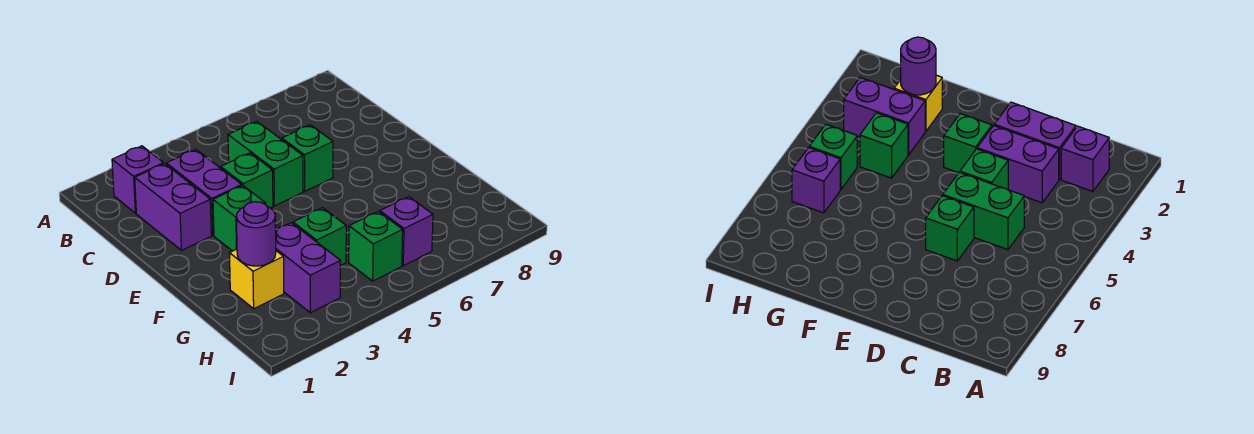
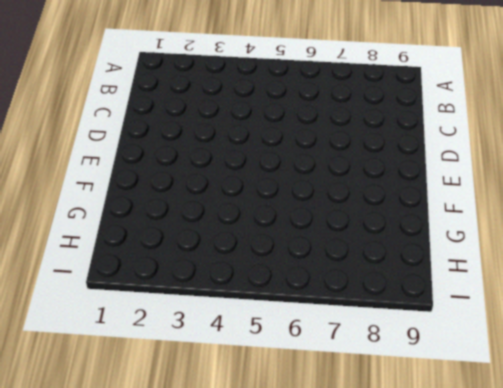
none -> purple 1x1 brick [112,146,164,213]
none -> purple 1x2 brick [135,164,211,250]
none -> purple 1x2 brick [166,149,242,235]

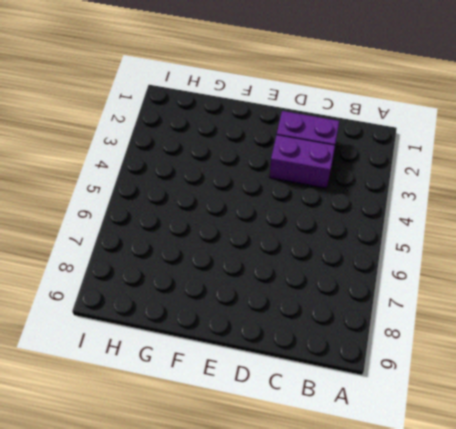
none -> purple 1x1 brick [112,146,164,213]
none -> green 1x2 brick [228,121,303,206]
none -> green 1x1 brick [221,153,273,208]

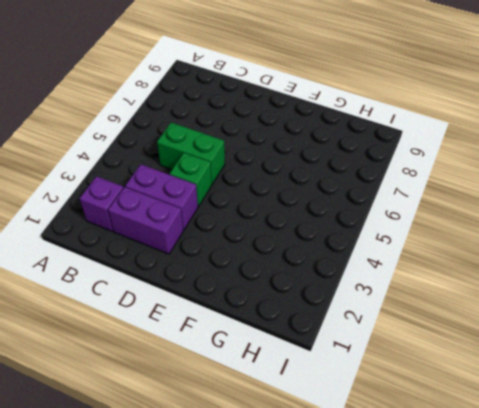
none -> green 1x1 brick [282,125,333,191]
none -> green 1x1 brick [213,186,266,251]
none -> yellow 1x1 brick [230,249,284,309]

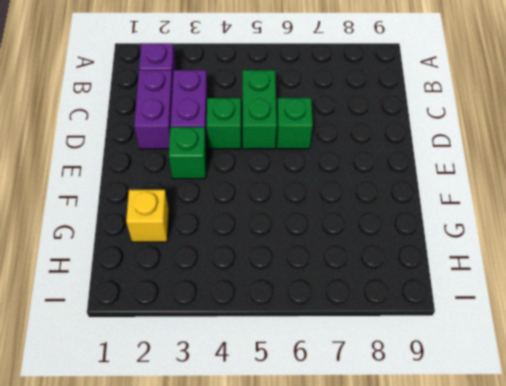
none -> purple 1x2 brick [276,223,340,313]
none -> green 1x1 brick [293,208,346,266]
none -> green 1x1 brick [349,211,403,281]

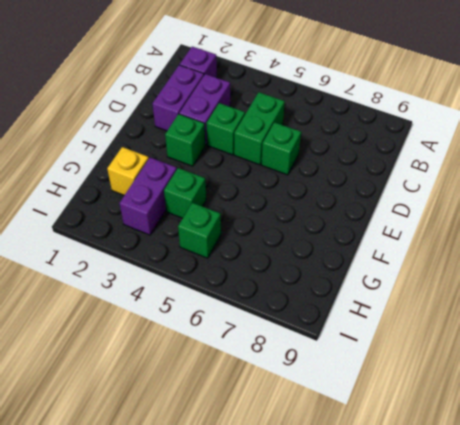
none -> purple 1x1 brick [380,197,433,266]
none -> purple 1x1 round brick [236,202,276,266]

